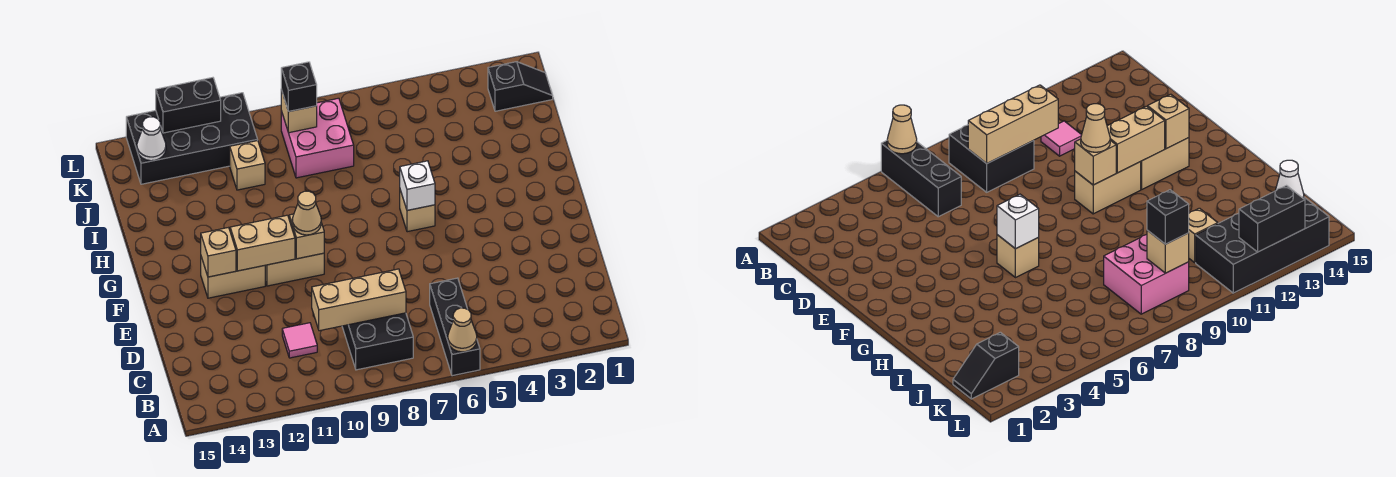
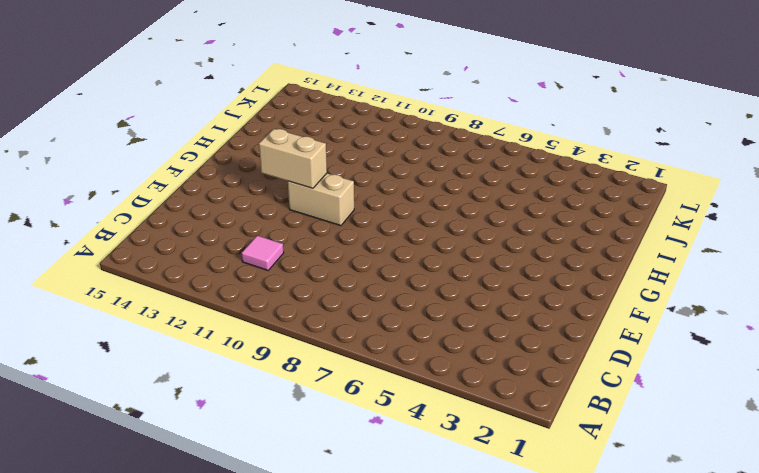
none -> black 1x3 brick [430,278,480,376]
none -> black 2x2 brick [342,313,413,370]
none -> tan 1x2 brick [201,257,265,298]

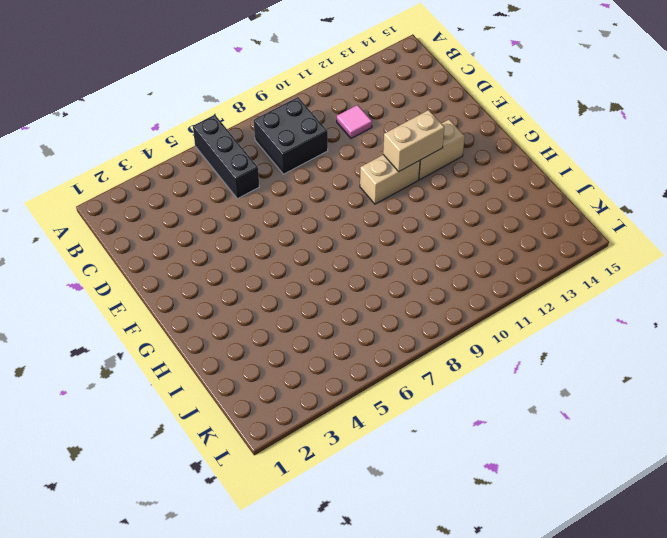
none -> tan 1x1 brick [400,190,435,232]
none -> pink 2x2 brick [281,98,354,178]
none -> tan 1x1 brick [230,141,265,190]

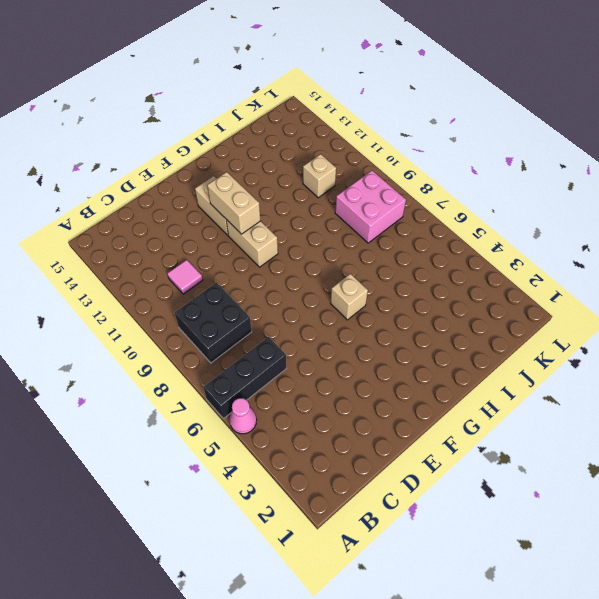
pink 1x1 cone [229,398,257,434] -> none
none -> black 1x2 slope [488,62,553,111]
none -> black 2x4 brick [126,93,258,184]
none -> tan 1x1 cone [448,308,477,352]

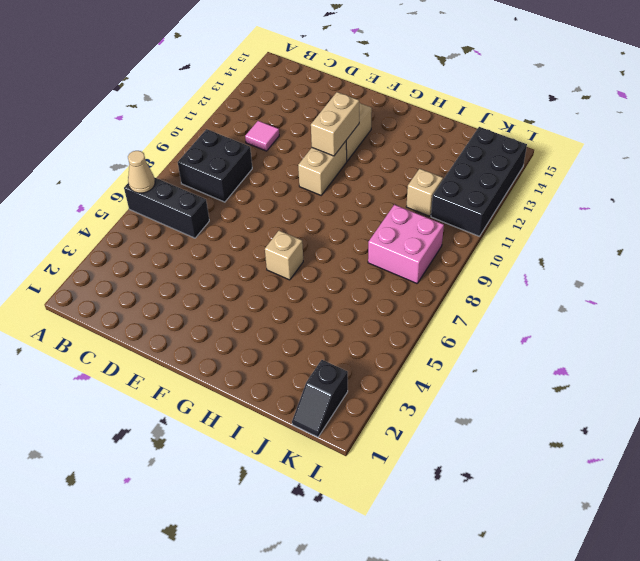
none -> tan 1x3 brick [312,269,406,331]
none -> tan 1x1 brick [289,214,324,259]
none -> tan 1x1 brick [201,227,236,277]

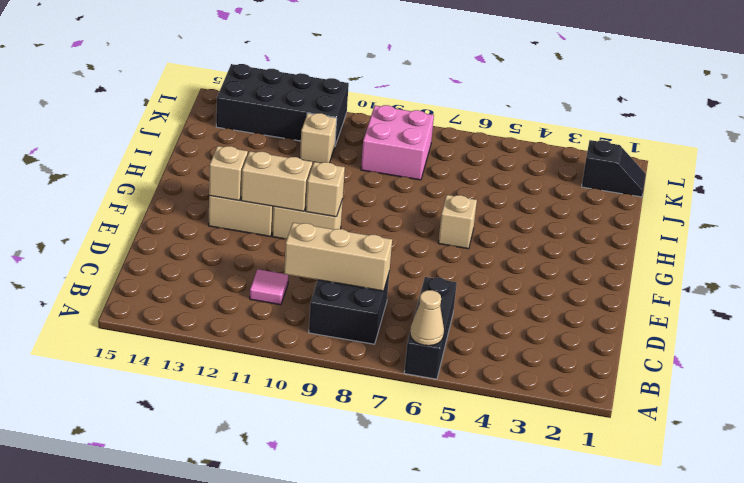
none -> white 1x1 brick [400,161,435,210]
none -> tan 1x1 brick [281,90,317,133]
none -> white 1x1 cone [137,117,166,161]

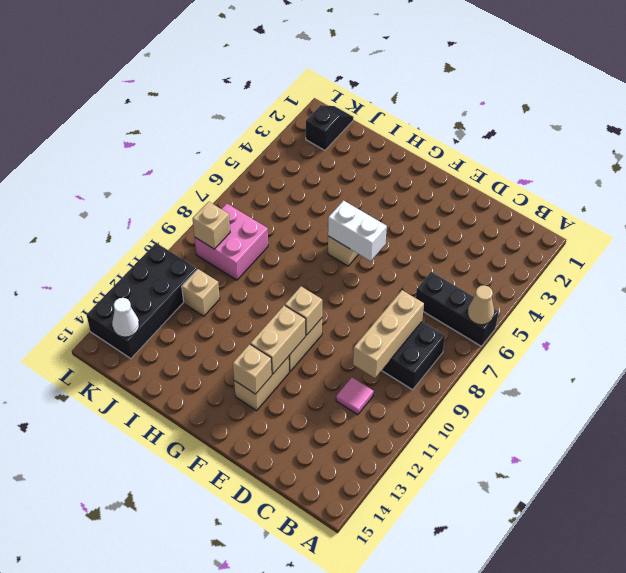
white 1x2 brick [328,201,387,261] -> white 1x1 brick [400,161,435,210]
none -> black 1x2 brick [156,78,221,133]
none -> tan 1x1 cone [292,191,321,235]
none -> black 1x1 brick [281,62,317,111]

